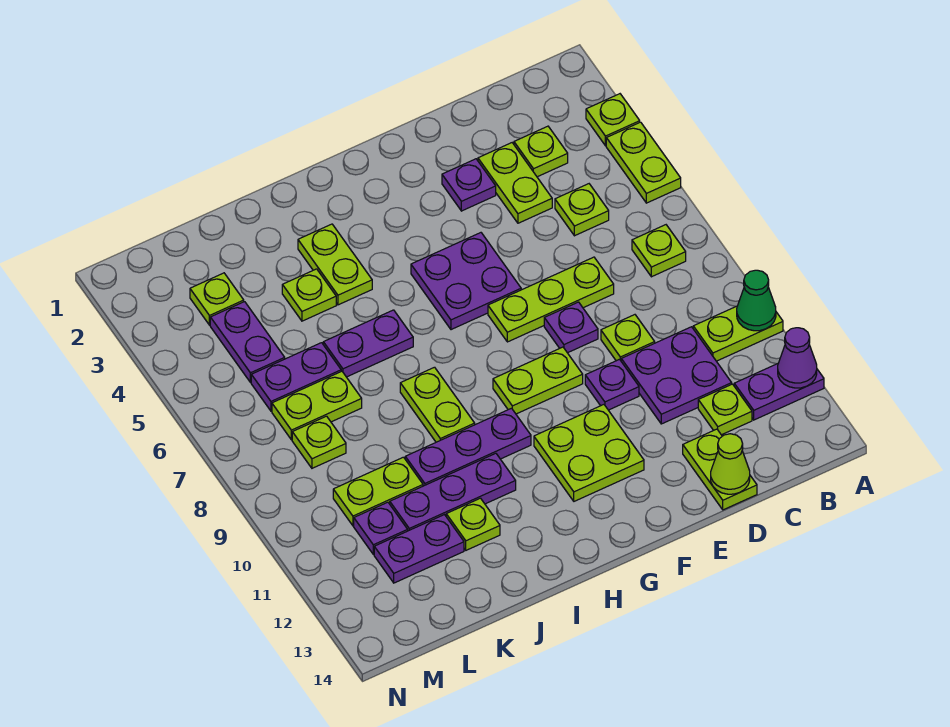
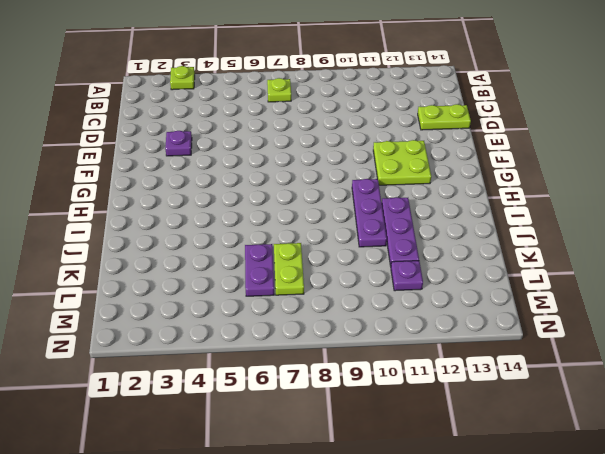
none -> lime 1x2 plate [606,122,681,203]
none -> lime 1x2 plate [693,306,783,361]
none -> purple 1x2 plate [734,364,824,420]
none -> lime 1x1 plate [514,126,568,177]

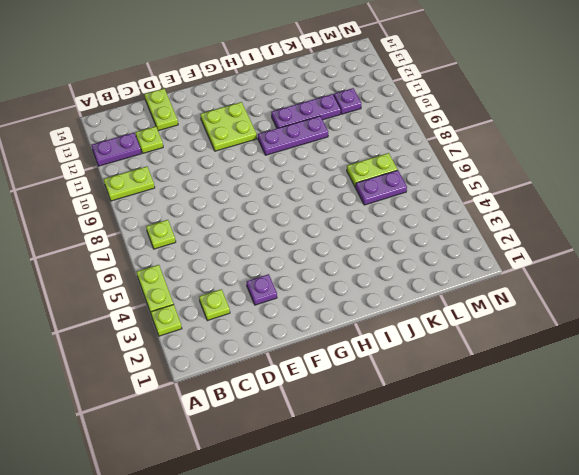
none -> lime 1x1 plate [555,184,609,236]
none -> purple 2x2 plate [621,327,732,424]
none -> lime 1x2 plate [478,143,552,223]
none -> lime 1x3 plate [488,257,614,342]

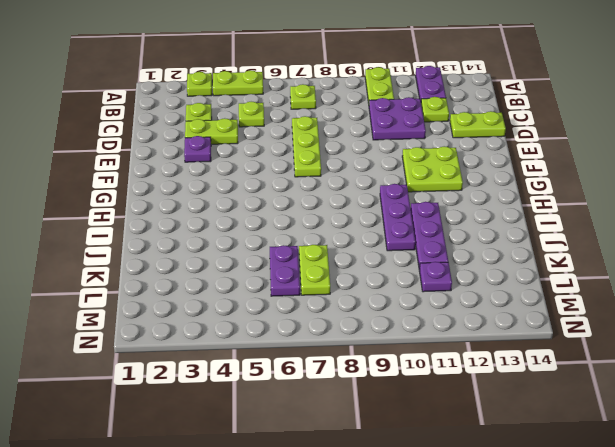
none -> lime 1x1 plate [601,315,655,361]
none -> purple 1x1 plate [544,302,598,353]
none -> purple 1x1 plate [585,359,639,410]
none -> purple 2x2 plate [411,233,521,330]

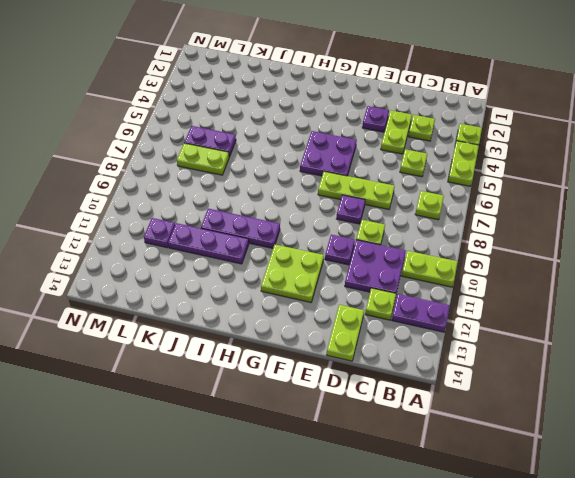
none -> lime 1x2 plate [493,347,583,414]
none -> lime 1x2 plate [298,224,372,305]
none -> purple 1x2 plate [323,310,413,377]
none -> lime 1x2 plate [400,367,475,442]

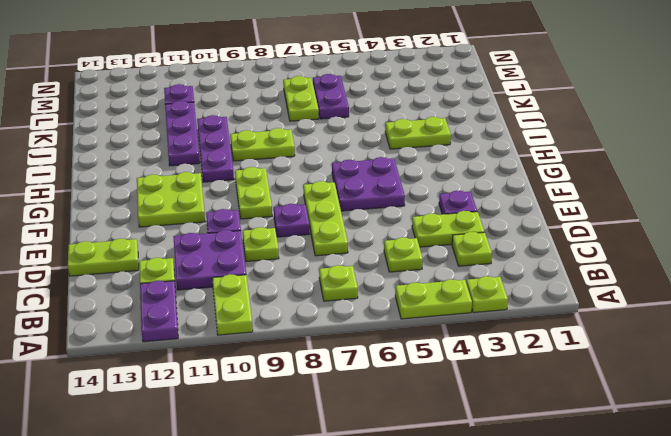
none -> purple 1x2 plate [323,310,413,377]
none -> lime 1x1 plate [282,269,336,321]
none -> lime 1x1 plate [446,498,500,550]
none -> lime 1x2 plate [333,457,423,526]

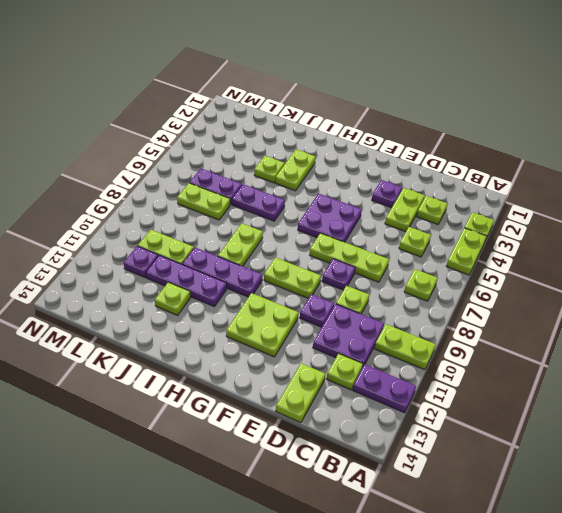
none -> purple 1x2 plate [374,515,464,583]
none -> lime 1x1 plate [190,273,244,325]
none -> purple 1x2 plate [210,302,285,382]
none -> lime 1x1 plate [292,416,346,468]

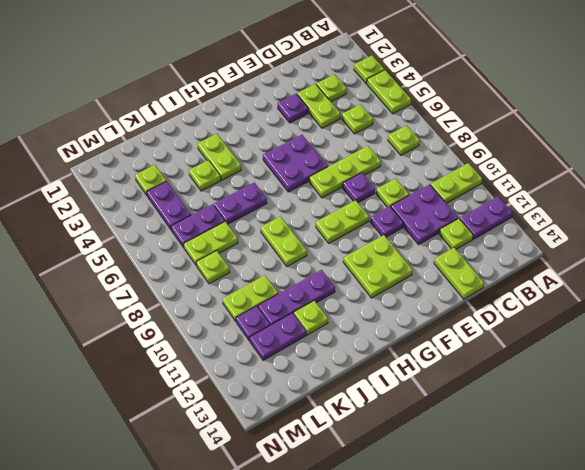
none -> purple 1x3 plate [405,408,531,486]
none -> green 1x1 cone [737,270,776,331]
none -> purple 1x1 cone [778,328,817,388]
none -> lime 1x1 cone [711,434,750,494]

